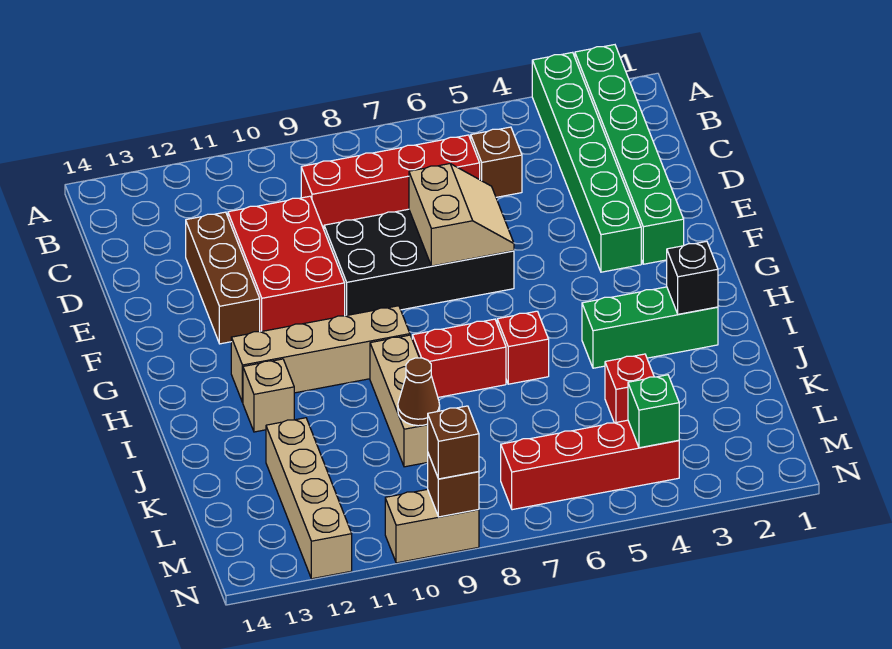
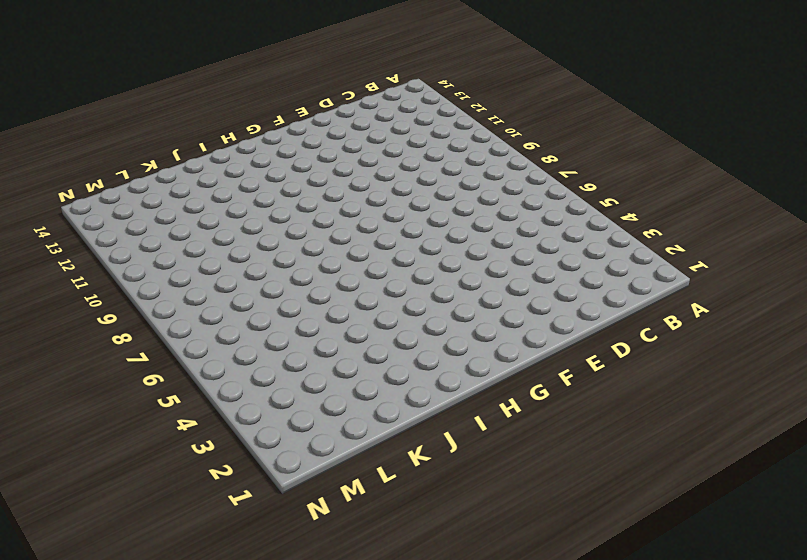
none -> green 1x6 brick [575,45,684,264]
none -> green 1x6 brick [532,52,641,272]
none -> brown 1x1 brick [471,127,522,197]

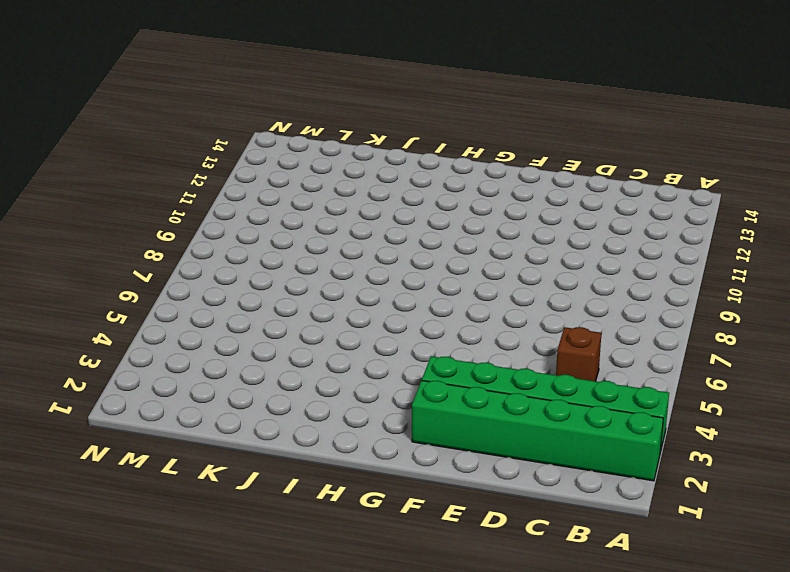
none -> red 1x4 brick [301,135,480,229]
none -> red 2x3 brick [228,196,345,332]
none -> brown 1x3 brick [186,212,260,344]

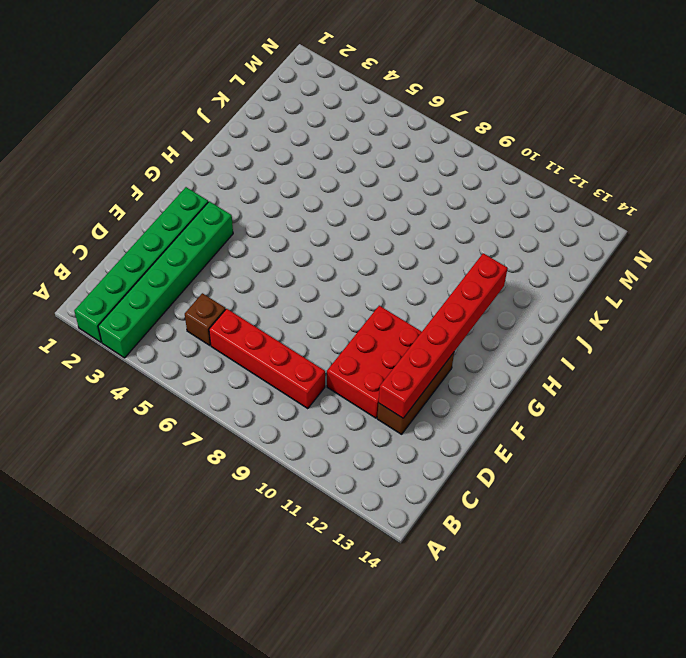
red 1x6 brick [379,253,508,418] -> none
none -> black 2x4 brick [324,209,514,316]
none -> tan 1x4 brick [231,306,410,402]
none -> green 1x3 brick [582,287,718,368]

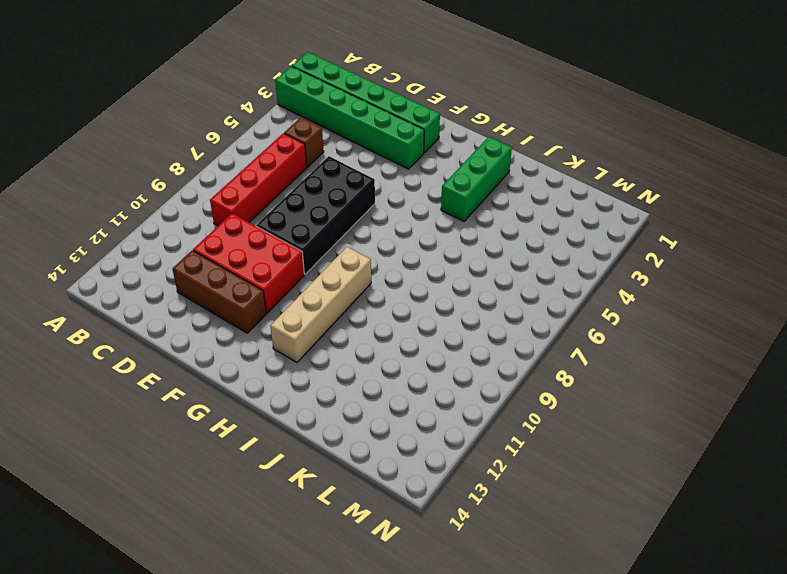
none -> red 1x1 brick [497,311,549,384]
none -> red 1x2 brick [412,319,506,397]
none -> tan 1x3 brick [370,335,428,467]

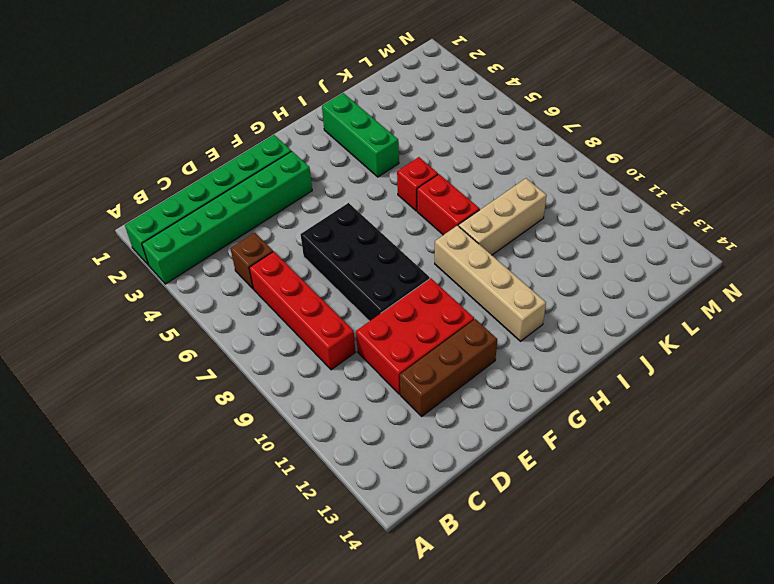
none -> tan 1x1 brick [243,359,294,432]
none -> red 1x1 brick [605,354,654,423]
none -> tan 1x4 brick [266,418,352,579]

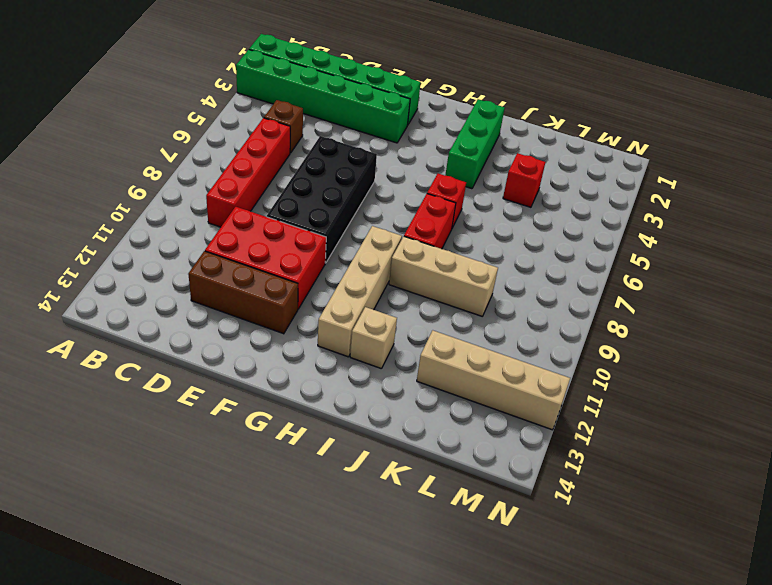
none -> red 1x4 brick [501,420,679,510]
none -> tan 1x2 brick [385,489,479,563]
none -> tan 2x2 slope [409,164,514,266]

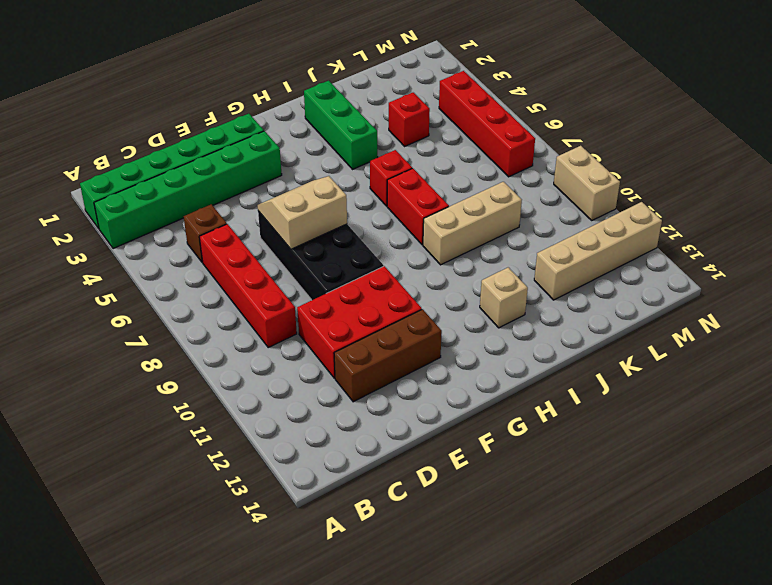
none -> tan 1x4 brick [231,306,410,402]
none -> black 1x1 brick [667,241,718,314]
none -> brown 1x1 cone [398,358,440,426]

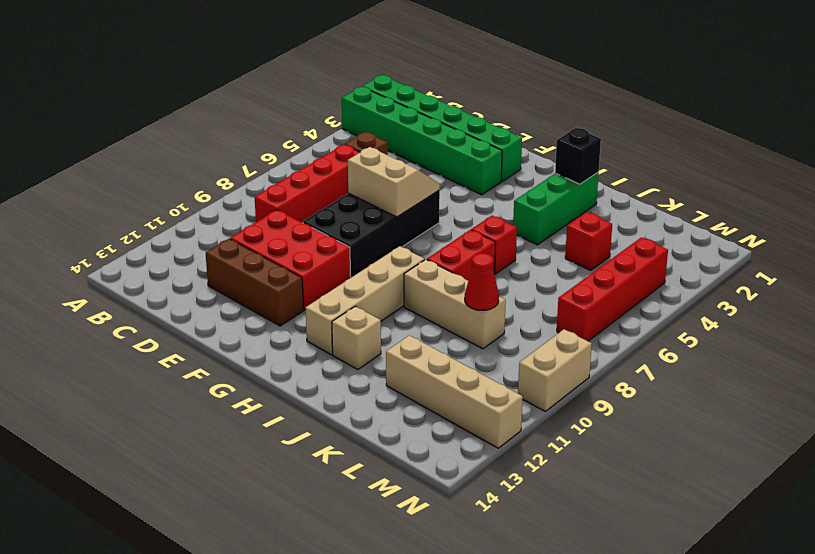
red 1x1 cone [465,253,499,310] -> brown 1x1 cone [398,358,440,426]
none -> green 1x1 brick [628,375,679,448]
none -> brown 1x1 brick [428,454,479,517]
none -> brown 1x1 brick [428,406,479,479]

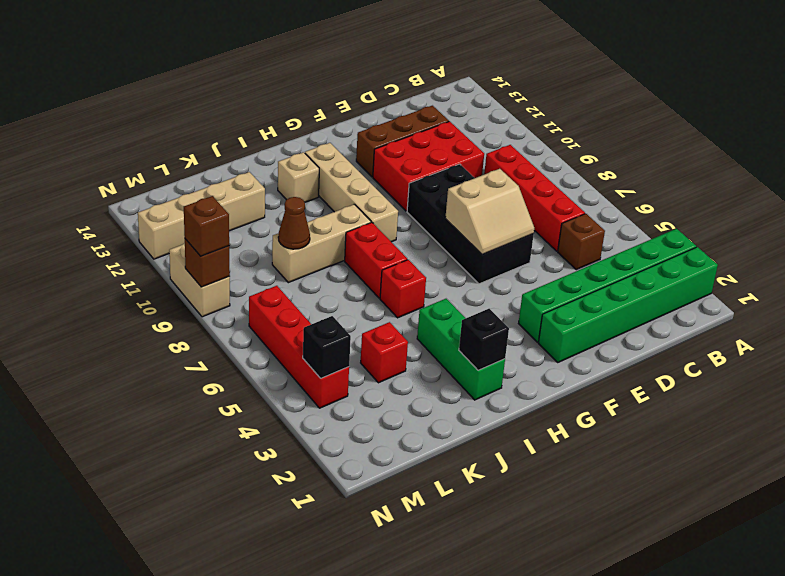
black 1x1 brick [303,316,351,378] -> green 1x1 brick [628,375,679,448]

